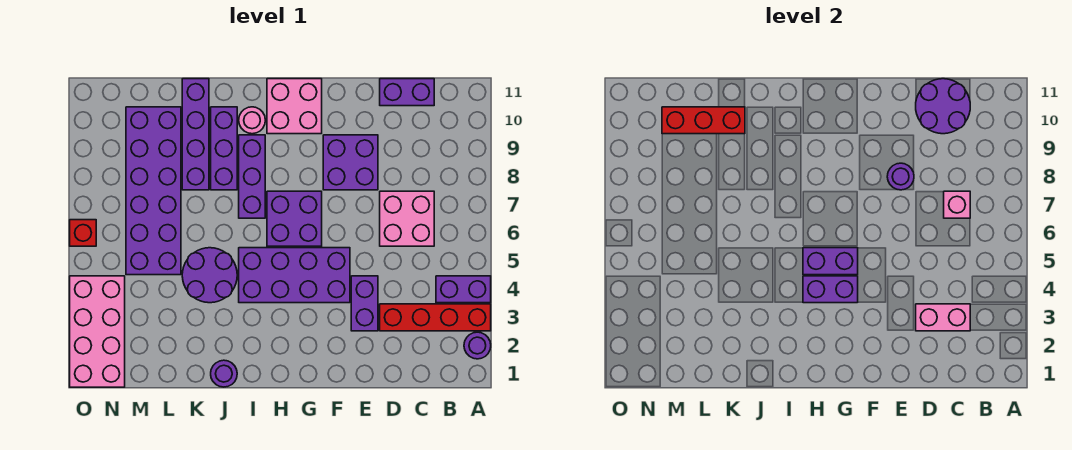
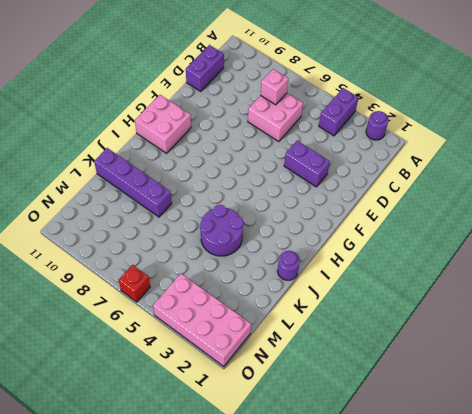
none -> red 1x4 brick [380,304,491,331]
none -> purple 2x2 brick [323,135,378,190]
none -> purple 2x4 brick [239,248,350,303]

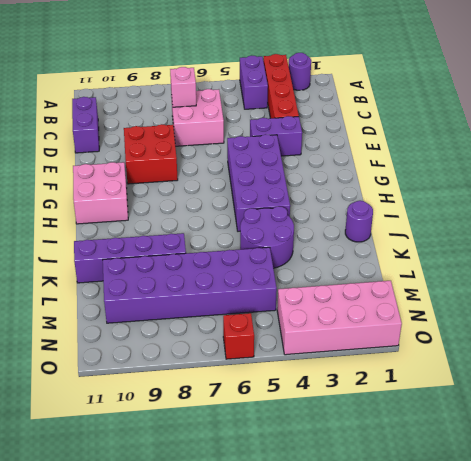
red 2x2 brick [124,124,178,184] -> purple 2x2 brick [323,135,378,190]
none -> purple 2x2 brick [267,191,322,246]
none -> purple 1x3 brick [239,135,265,218]
none -> pink 1x1 round brick [239,107,265,134]

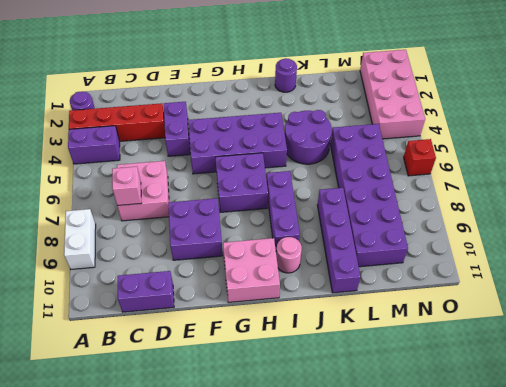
white 1x2 brick [64,209,96,269] -> none
none -> purple 1x3 brick [211,107,237,190]
none -> pink 1x2 brick [916,304,970,331]
none -> purple 2x2 round brick [916,79,970,134]

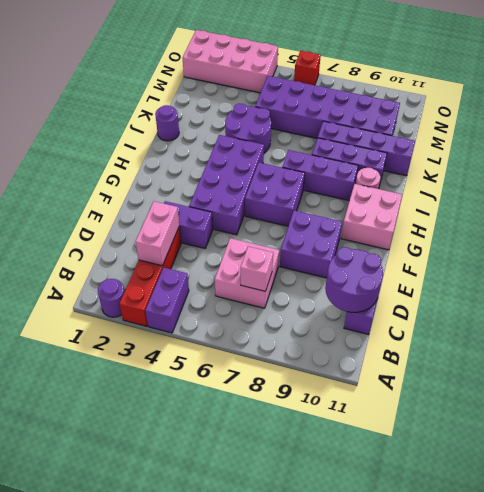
none -> purple 1x1 round brick [887,163,914,190]
none -> purple 1x2 brick [803,276,858,303]
none -> purple 1x2 brick [803,248,858,275]

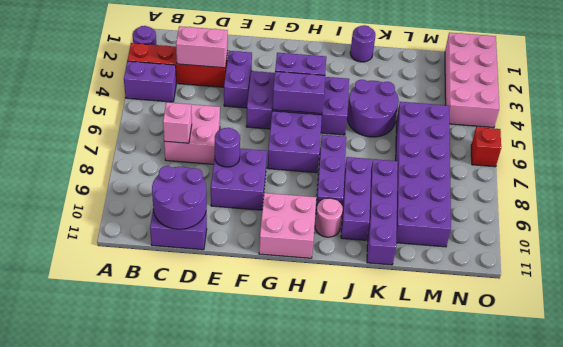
none -> red 1x3 brick [662,107,745,134]

